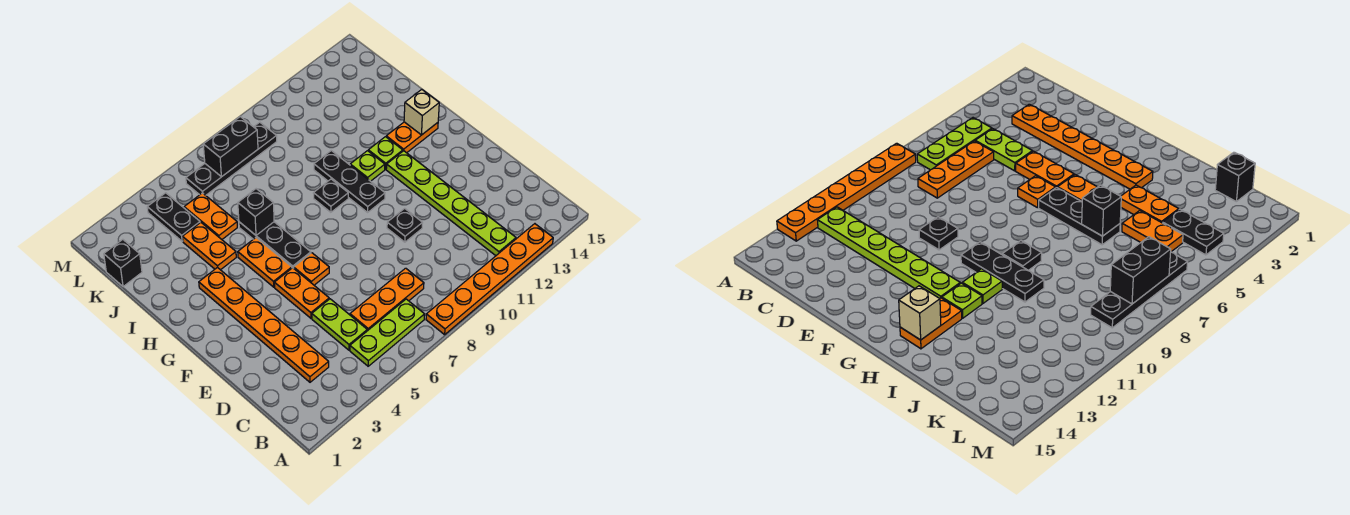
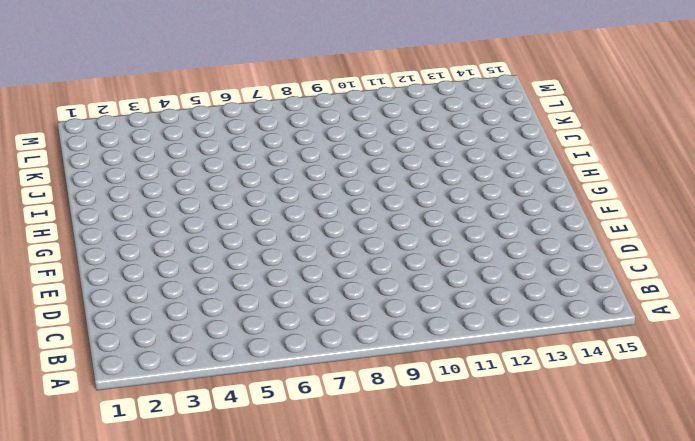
none -> orange 1x6 plate [426,224,553,335]
none -> lime 1x3 plate [350,299,425,366]
none -> lime 1x6 plate [386,151,516,256]

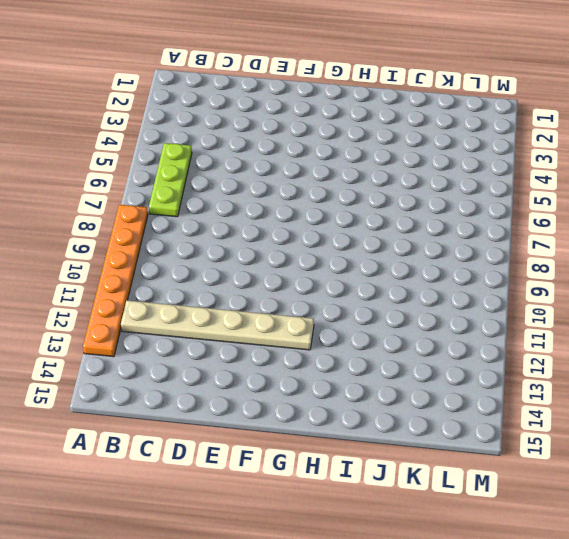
tan 1x6 plate [121,300,314,350] -> lime 1x6 plate [386,151,516,256]
none -> orange 1x6 plate [199,267,329,382]
none -> lime 1x2 plate [312,299,367,350]
none -> orange 1x3 plate [350,268,424,331]

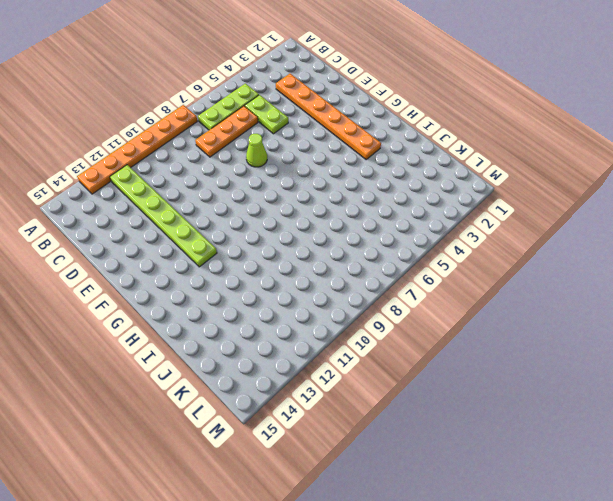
lime 1x1 cone [246,134,267,167] -> none
none -> orange 1x2 plate [274,268,329,318]
none -> black 1x1 plate [387,208,422,242]
none -> orange 1x1 plate [294,253,329,285]

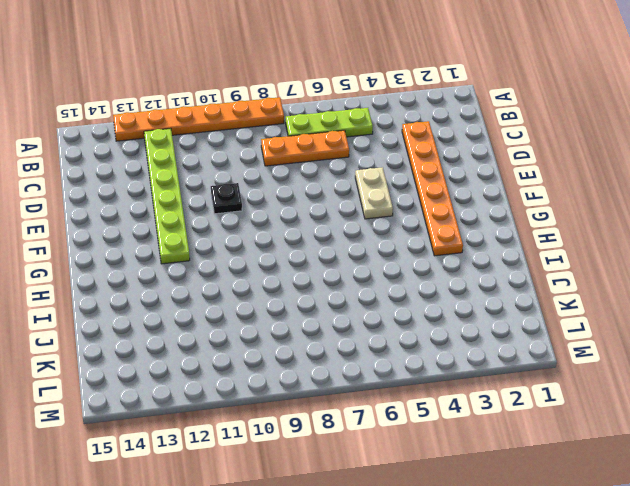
tan 1x2 plate [355,167,393,219] -> orange 1x2 plate [274,268,329,318]
none -> lime 1x2 plate [312,299,367,350]
none -> orange 1x1 plate [294,253,329,285]
none -> orange 1x2 plate [238,238,292,287]

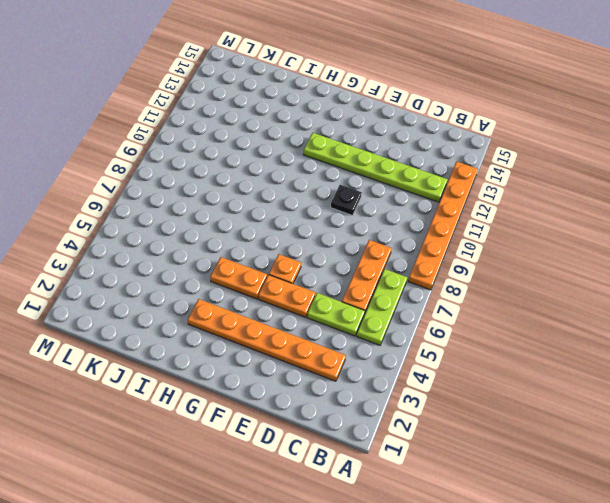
none -> black 1x3 plate [239,222,311,268]
none -> black 1x3 plate [314,151,385,212]
none -> black 1x1 plate [313,179,348,212]

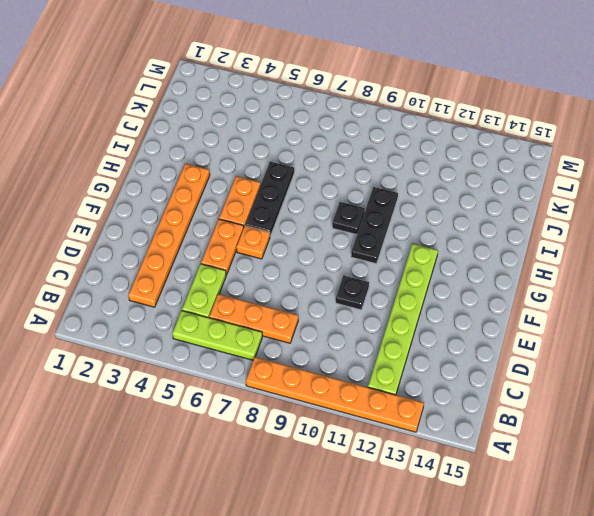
none -> lime 1x1 plate [350,151,385,181]
none -> lime 1x1 plate [368,137,403,169]
none -> orange 1x2 plate [386,122,438,153]

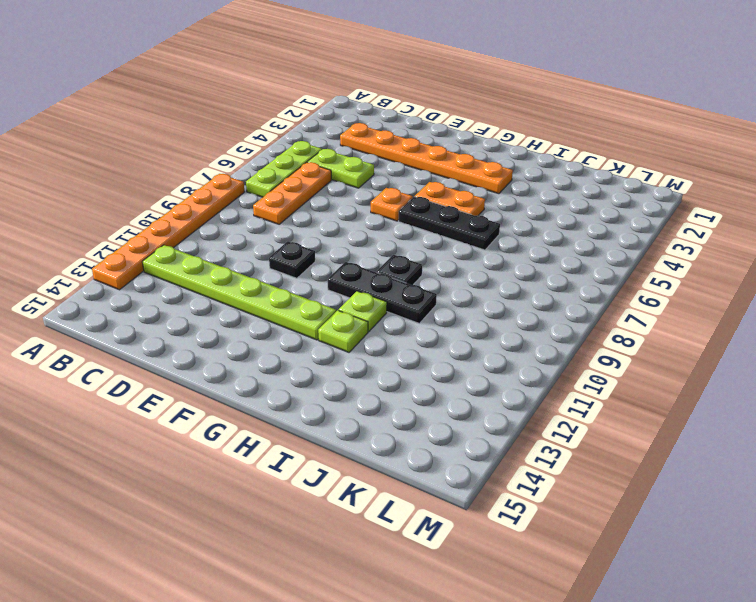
none -> orange 1x2 plate [274,268,329,318]
none -> orange 1x2 plate [386,122,438,153]
none -> orange 1x2 plate [183,223,236,270]

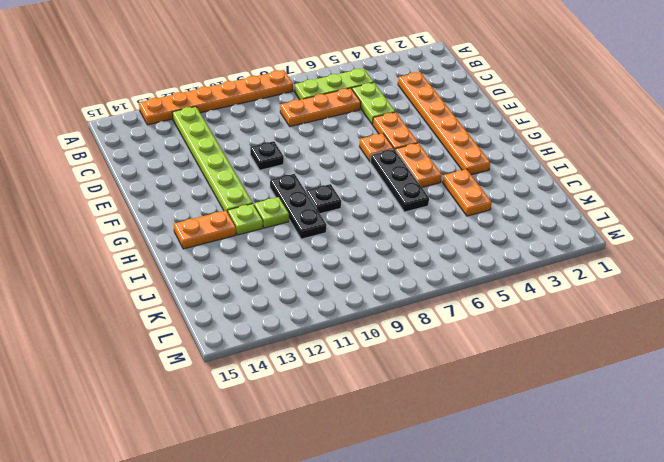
none -> orange 1x2 plate [184,193,237,239]
none -> black 1x1 brick [104,239,142,287]
none -> black 1x2 plate [147,193,200,241]

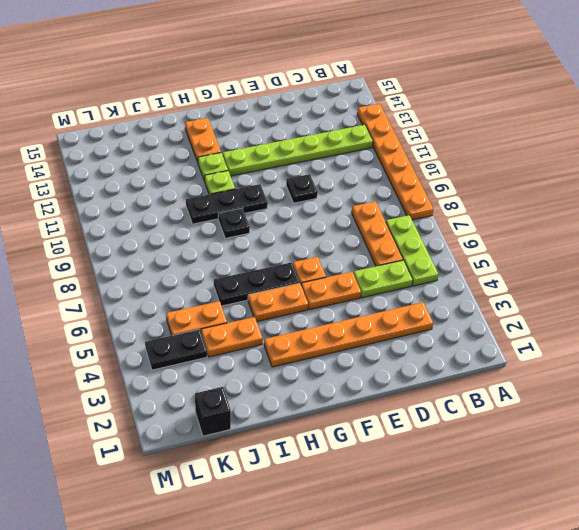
none -> black 1x4 plate [186,122,277,195]
none -> tan 1x1 brick [404,89,439,135]
none -> black 1x1 brick [238,189,274,235]

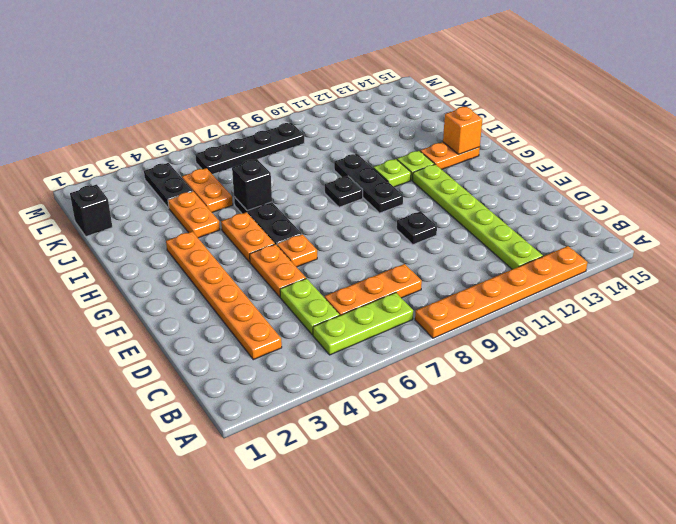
orange 1x1 brick [443,107,482,154] -> tan 1x1 brick [404,89,439,135]
none -> black 1x2 brick [203,117,258,177]

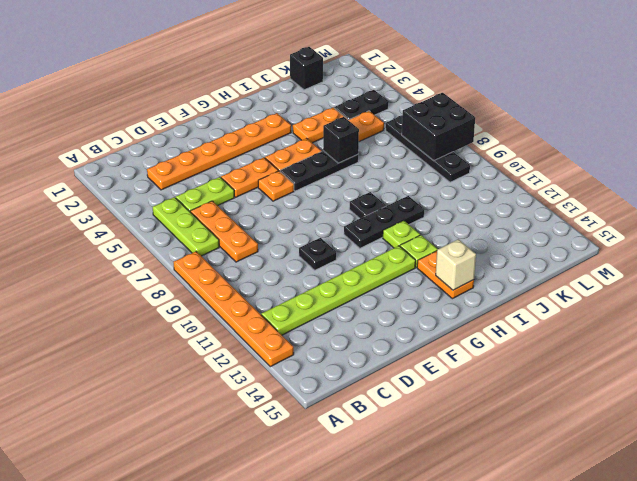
black 2x2 brick [402,93,475,161] -> black 1x2 brick [203,117,258,177]

